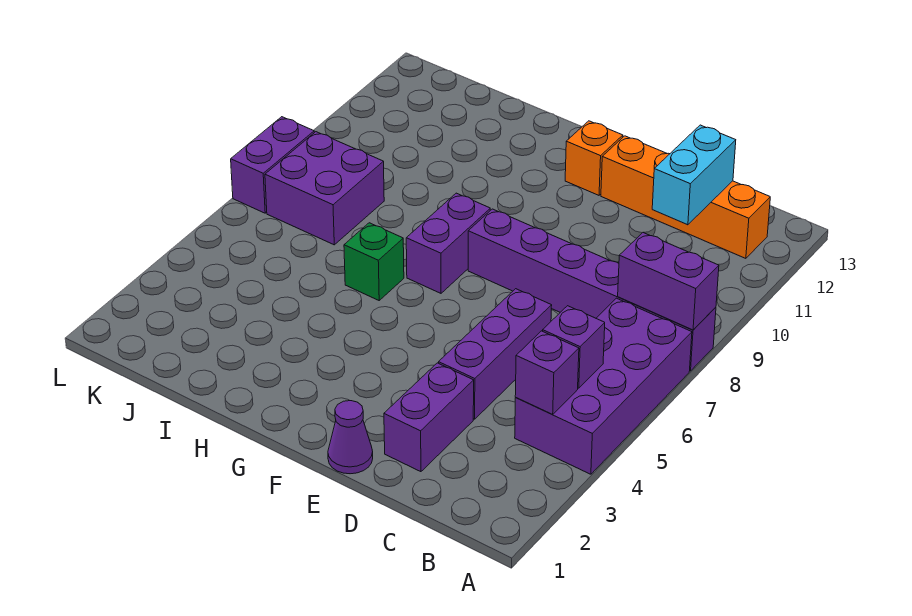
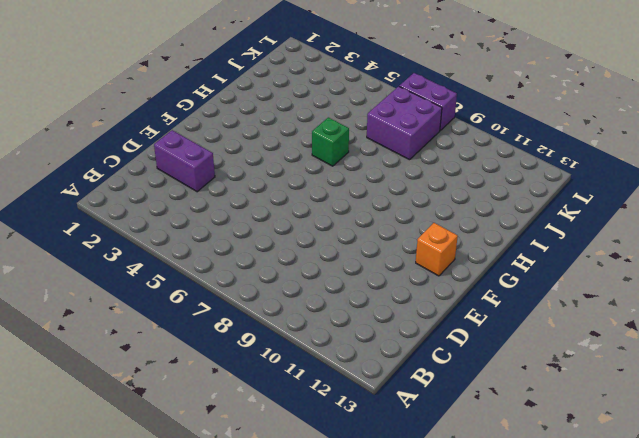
none -> purple 2x4 brick [515,298,692,474]
none -> purple 1x6 brick [468,209,716,371]
none -> orange 1x4 brick [601,136,770,258]

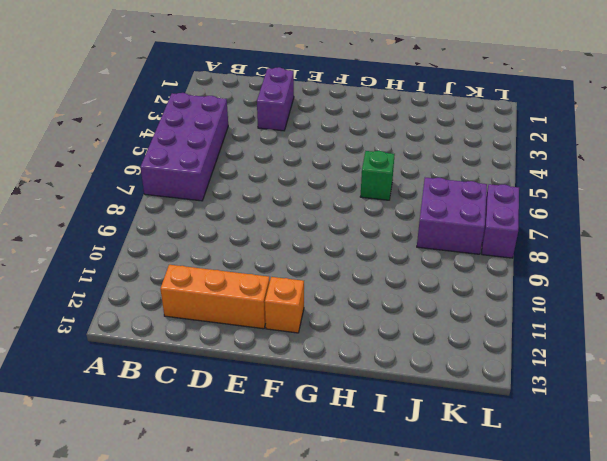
orange 1x3 brick [161,265,270,329] -> orange 1x4 brick [601,136,770,258]
none -> purple 1x6 brick [468,209,716,371]
none -> purple 1x3 brick [439,289,552,419]
none -> purple 1x1 cone [328,401,373,474]

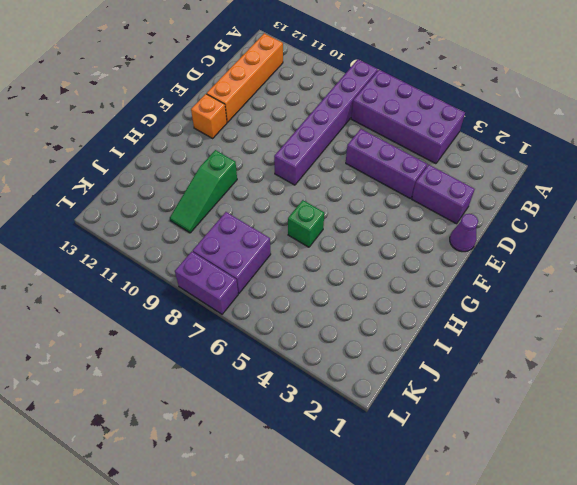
green 1x3 slope [170,150,237,233] -> none
none -> purple 1x2 brick [406,193,490,293]
none -> purple 1x2 brick [618,232,719,330]
none -> purple 1x1 brick [515,331,579,414]

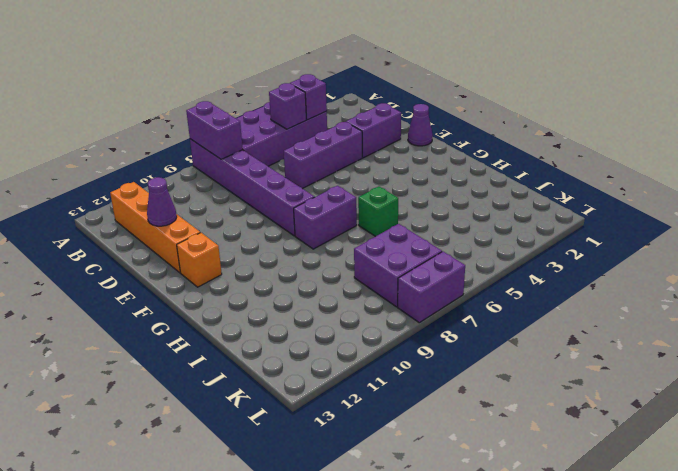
purple 1x1 cone [147,177,177,226] -> none
none -> cyan 1x2 brick [652,125,736,225]

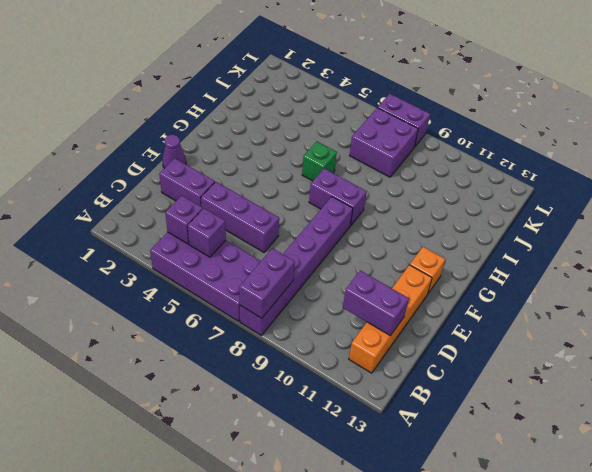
purple 1x2 brick [343,271,409,336] -> cyan 1x2 brick [652,125,736,225]

